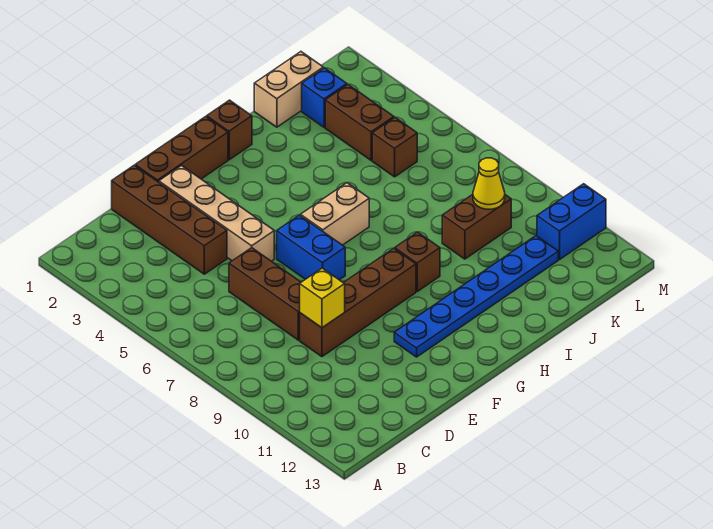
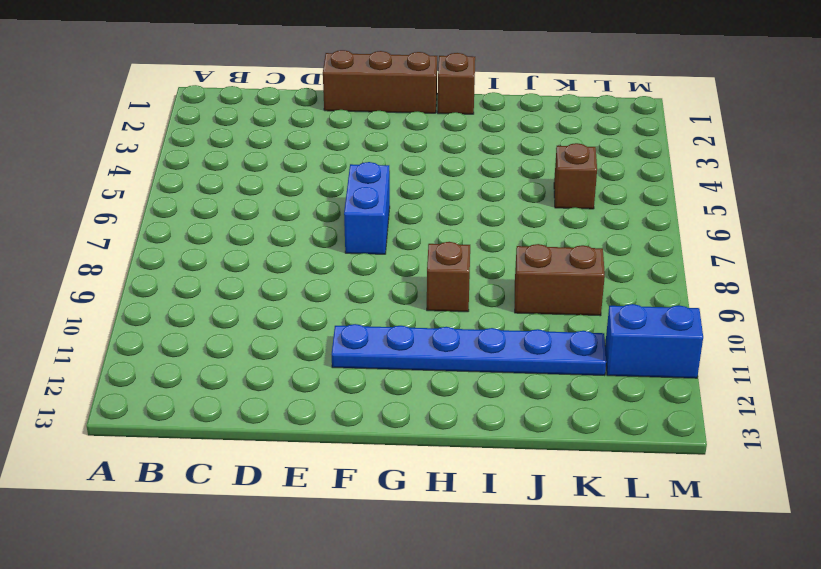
none -> brown 1x4 brick [112,165,227,274]
none -> brown 1x3 brick [229,248,301,340]
none -> brown 1x4 brick [300,248,416,357]

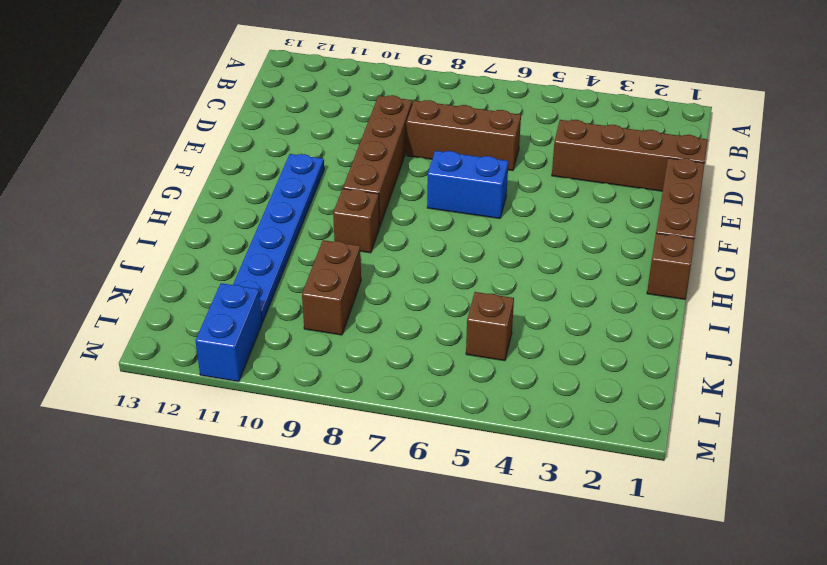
none -> tan 1x4 brick [159,166,274,261]
none -> tan 1x2 brick [301,183,369,245]
none -> tan 1x2 brick [254,52,323,127]

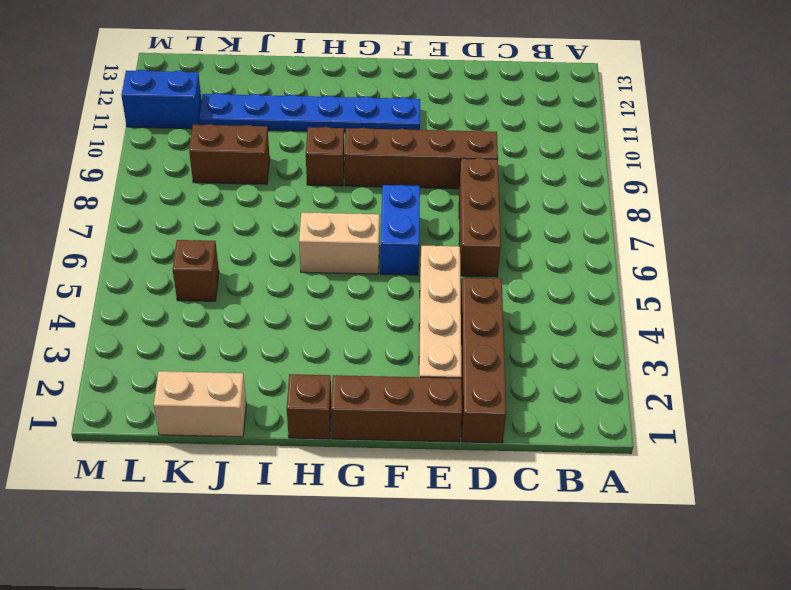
none -> blue 1x1 brick [302,68,347,127]
none -> brown 1x2 brick [325,85,394,160]
none -> yellow 1x1 brick [300,268,345,328]

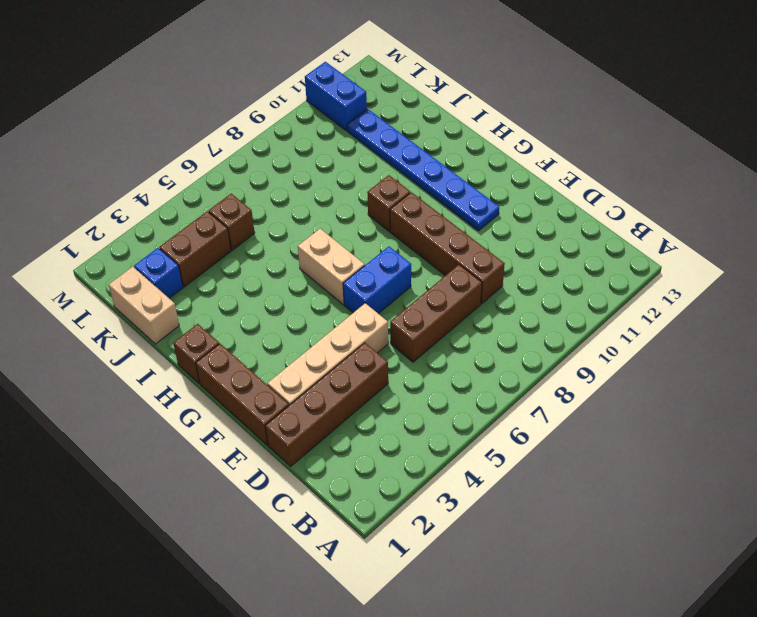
none -> brown 1x2 brick [442,194,511,259]
none -> yellow 1x1 brick [300,268,345,328]
none -> yellow 1x1 cone [473,158,505,209]

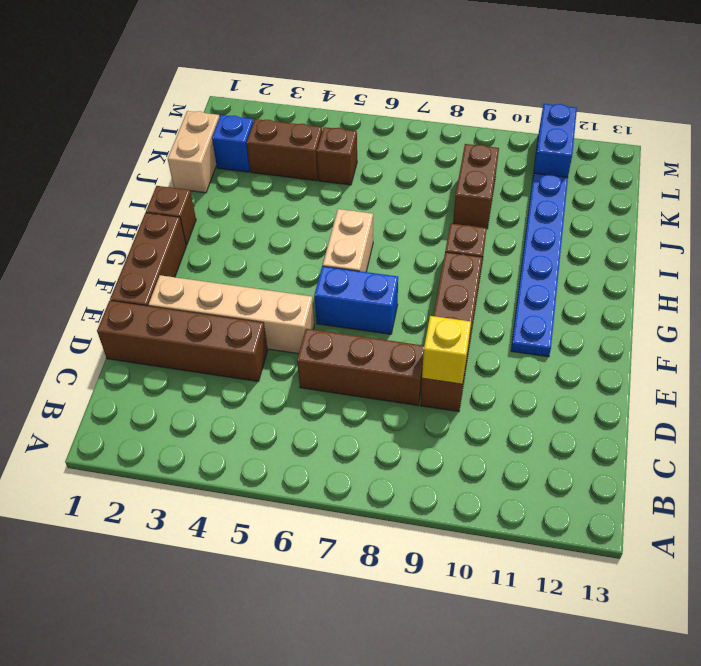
none -> yellow 1x1 cone [473,158,505,209]

